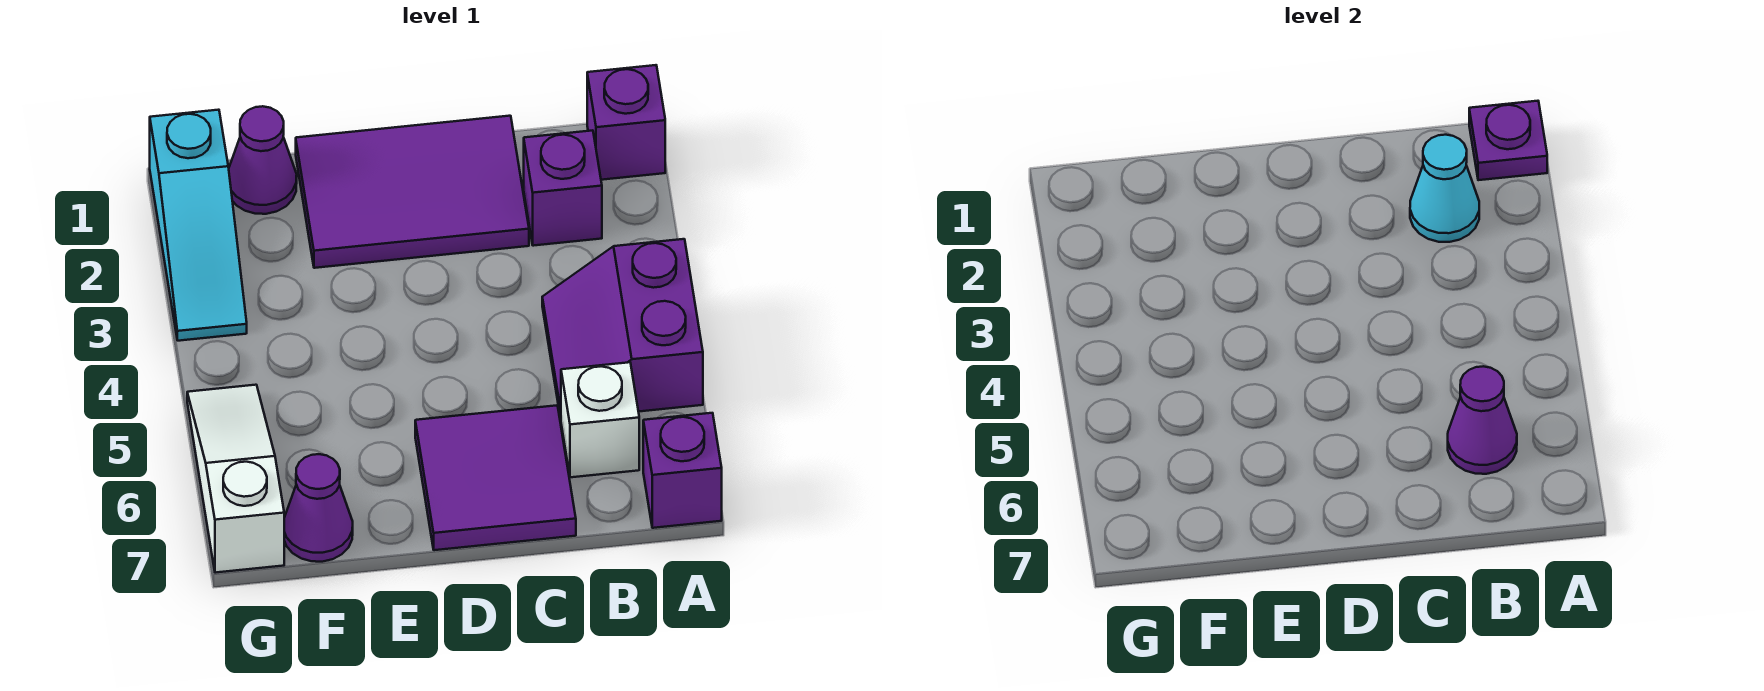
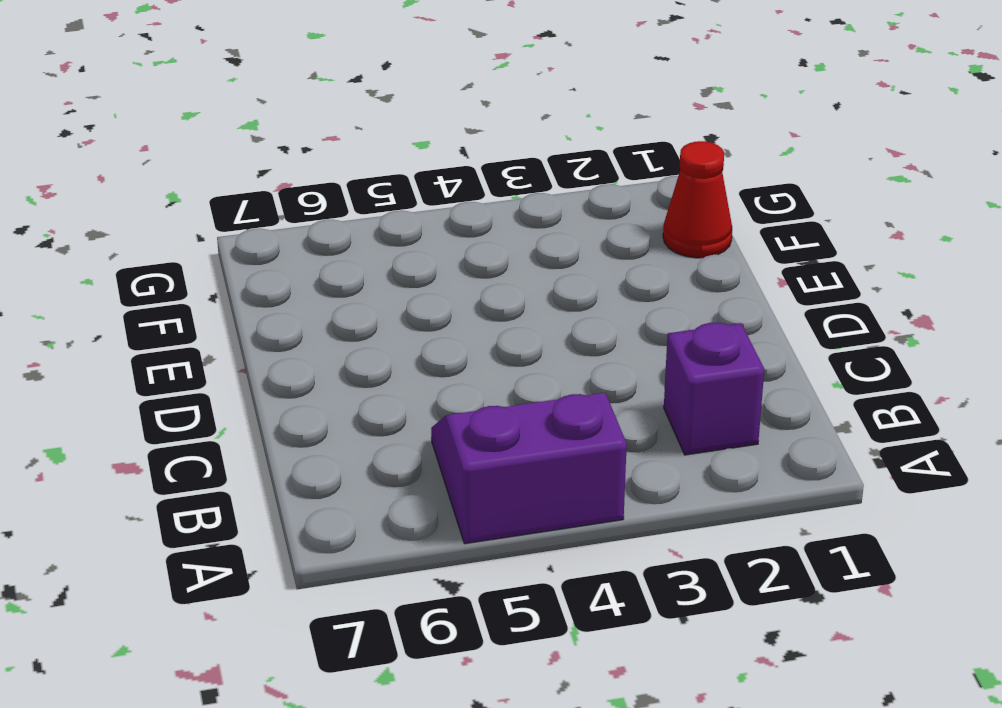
red 1x1 cone [663,141,732,258] -> purple 1x1 cone [229,106,297,214]
none -> purple 1x1 brick [587,65,665,180]
none -> purple 1x1 brick [643,413,722,528]
none -> white 1x1 brick [561,362,639,477]

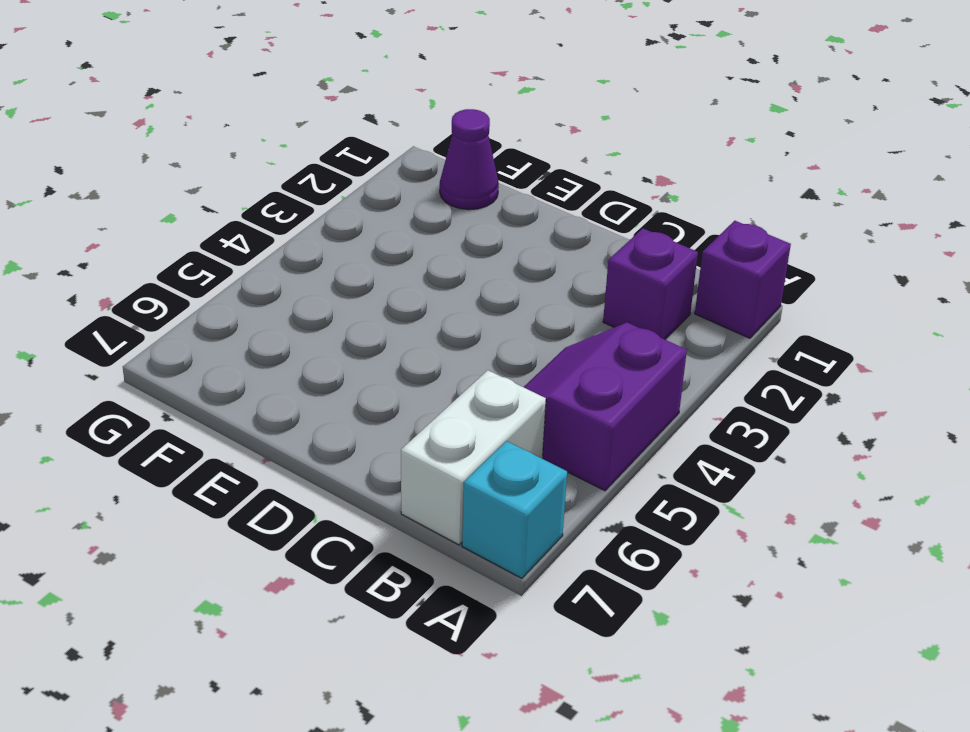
cyan 1x1 brick [462,441,567,578] -> purple 1x1 brick [643,413,722,528]
white 1x2 brick [401,370,546,545] -> white 1x1 brick [561,362,639,477]
none -> purple 2x3 tile [296,116,529,268]
none -> purple 2x2 tile [415,405,576,550]
none -> purple 1x1 cone [284,454,353,562]

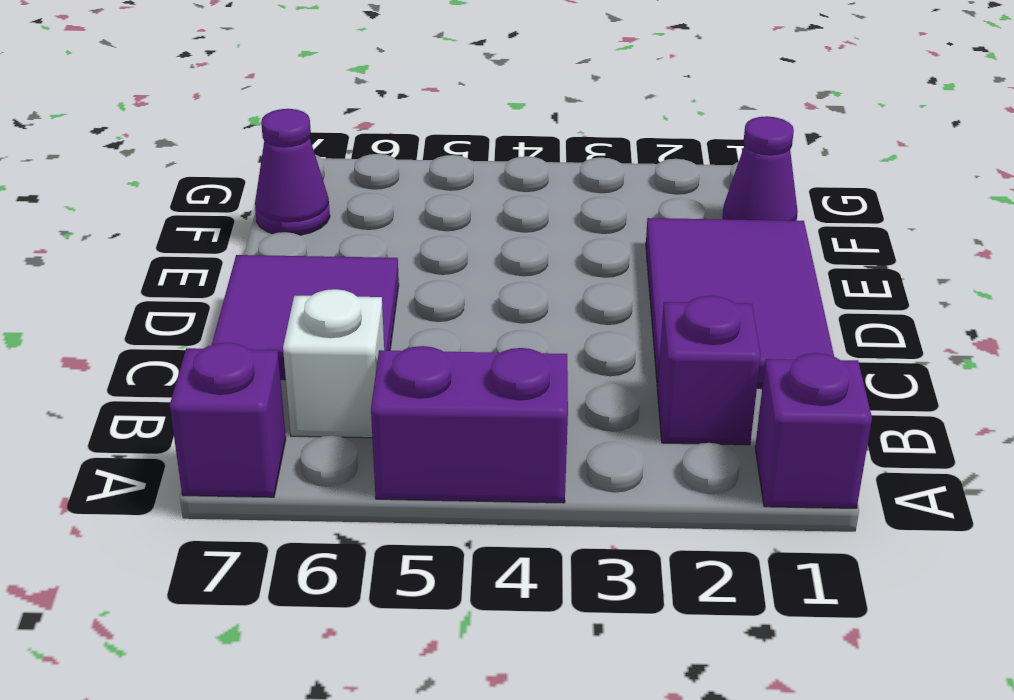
none -> cyan 1x3 slope [150,110,247,341]
none -> white 1x3 slope [187,385,284,573]
none -> purple 1x1 plate [1469,101,1547,180]

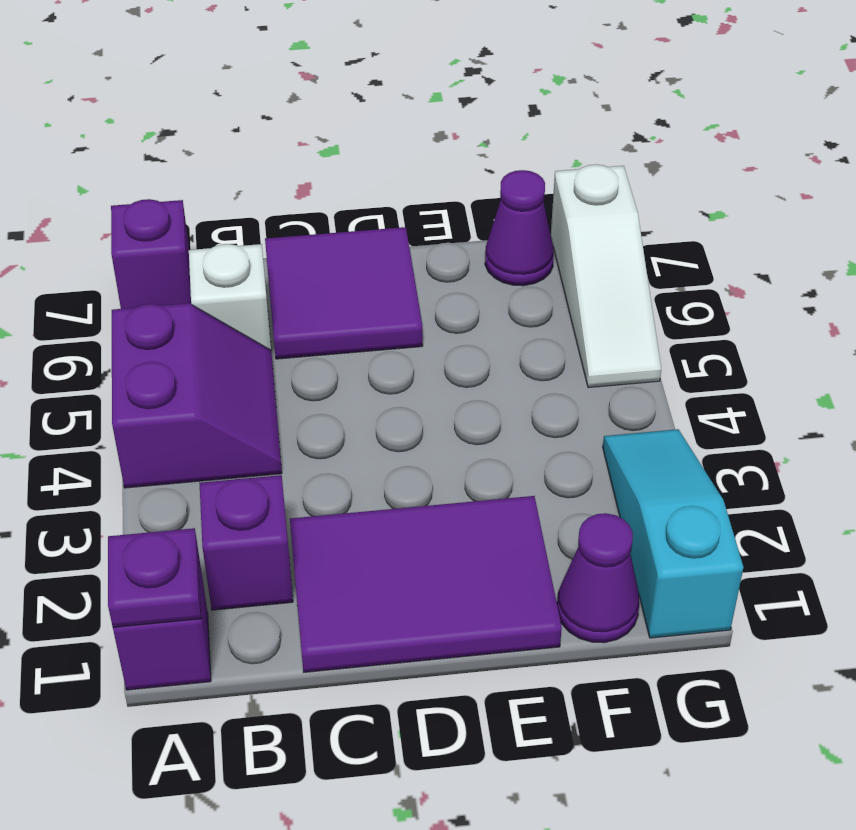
none -> cyan 1x1 cone [1410,135,1479,242]
none -> purple 1x1 cone [1448,366,1517,474]

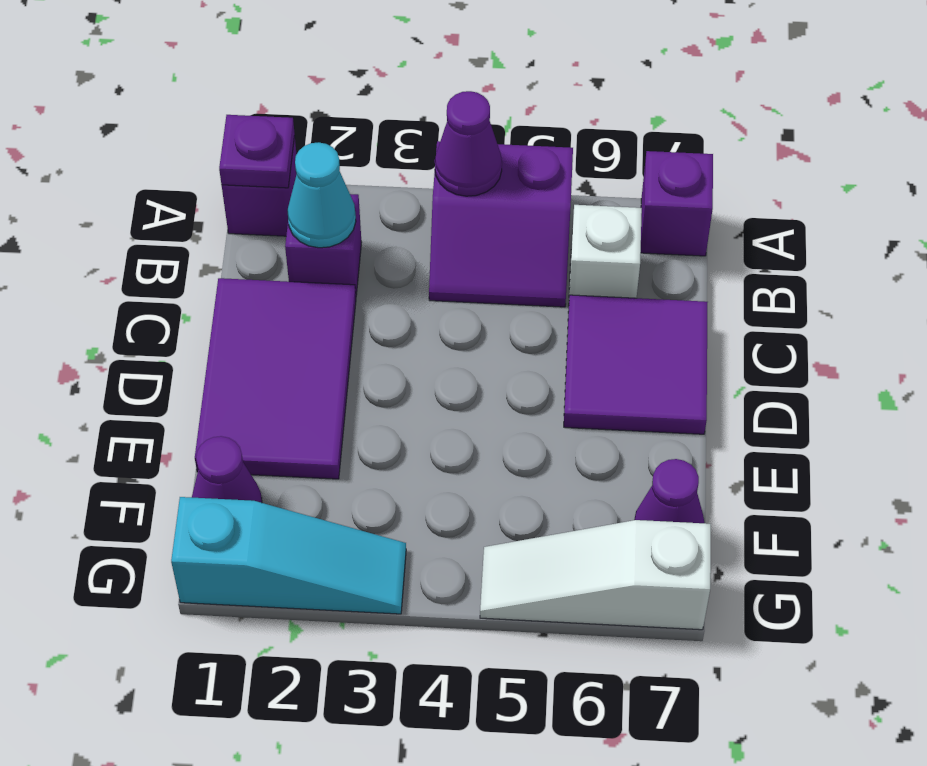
purple 1x1 cone [435,91,502,196] -> purple 1x1 cone moved to [1448,366,1517,474]

